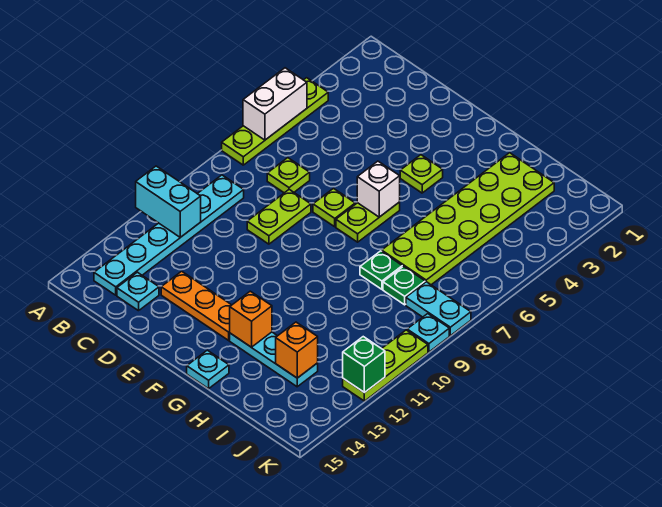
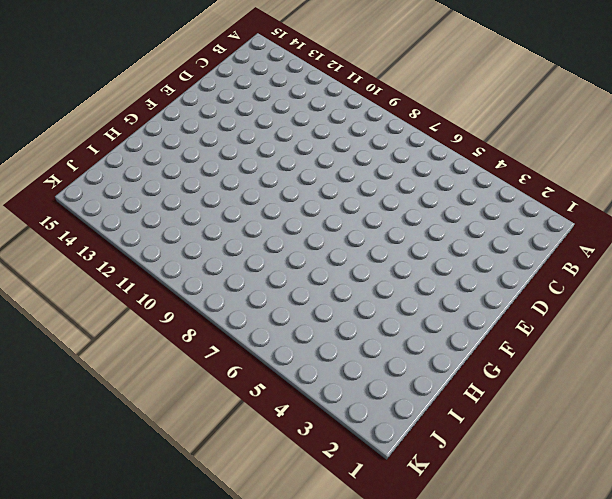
none -> lime 1x4 plate [222,78,328,165]
none -> cyan 1x6 plate [94,175,244,295]
none -> lime 1x1 plate [267,158,310,193]

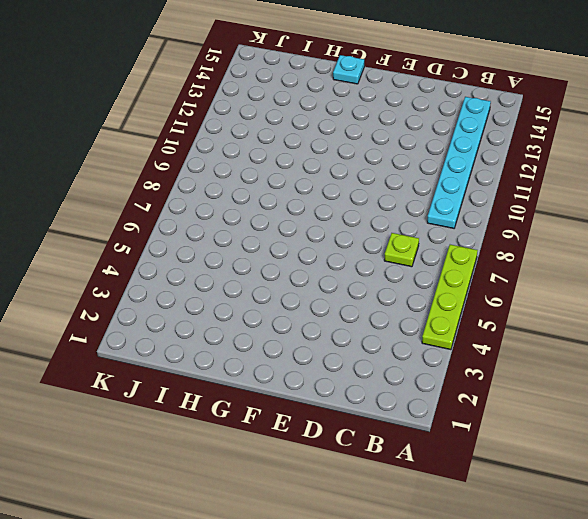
none -> cyan 1x1 plate [117,272,159,311]
none -> lime 1x2 plate [247,189,311,244]
none -> orange 1x3 plate [161,271,231,340]

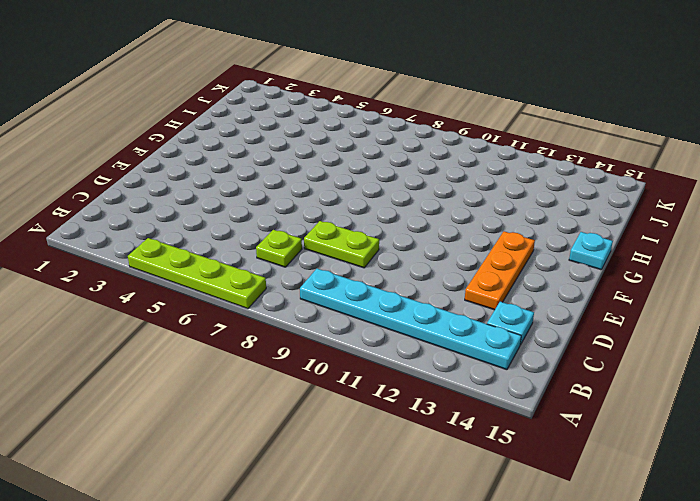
none -> lime 1x1 plate [313,188,355,227]
none -> lime 1x1 plate [400,155,443,193]
none -> lime 1x2 plate [336,202,400,242]

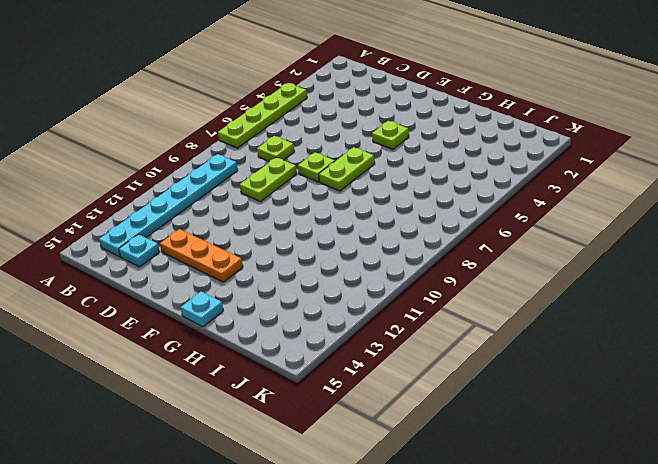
none -> cyan 1x3 plate [230,332,318,387]
none -> lime 2x6 plate [382,153,554,285]
none -> green 1x1 plate [360,251,402,289]

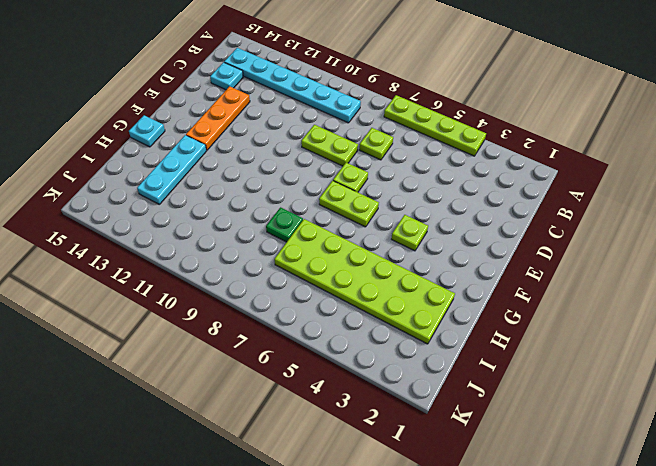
none -> green 1x1 plate [383,267,425,305]
none -> cyan 1x2 plate [406,282,471,336]
none -> cyan 1x1 plate [407,314,449,352]

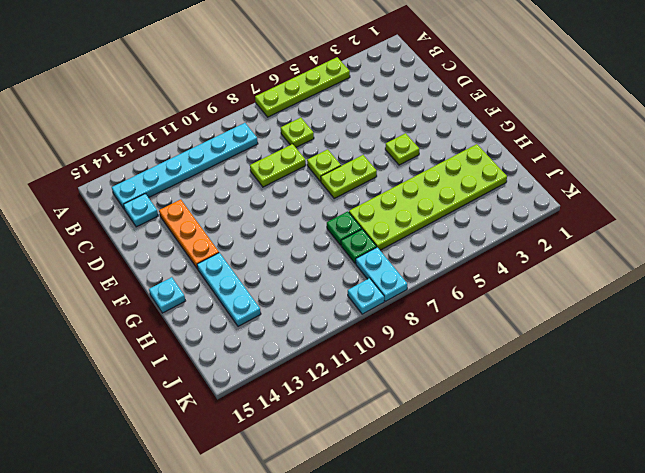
none -> lime 1x3 plate [343,330,428,401]
none -> white 1x2 brick [243,68,307,140]
none -> cyan 1x2 brick [136,166,201,237]

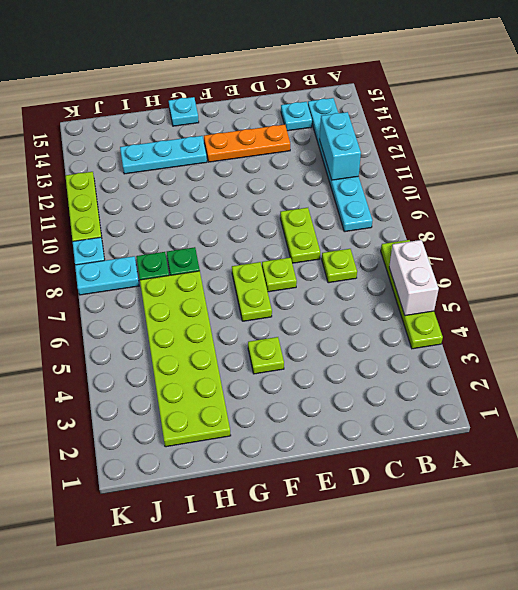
cyan 1x2 brick [320,112,361,180] -> cyan 1x2 brick turned to [136,166,201,237]
none -> white 1x1 brick [357,161,400,217]
none -> orange 1x1 brick [230,291,272,347]
none -> orange 1x1 brick [276,322,318,378]

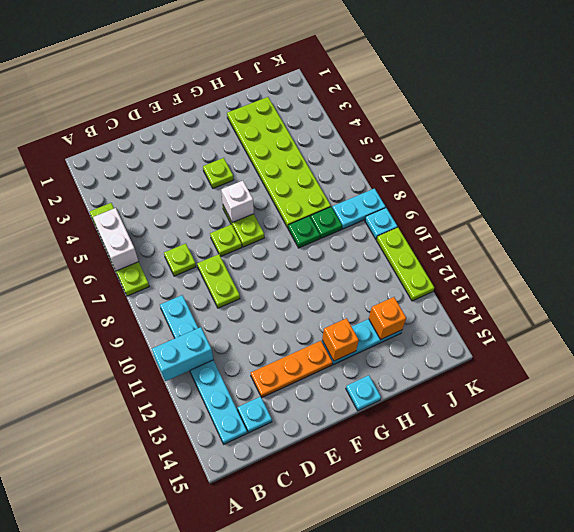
none -> green 1x1 brick [343,337,385,393]

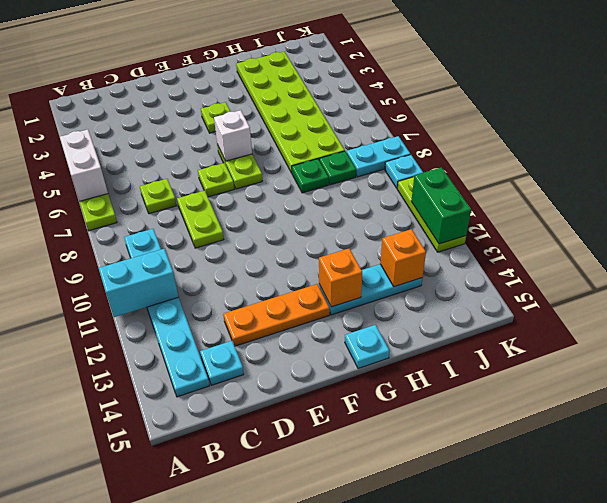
green 1x2 brick [411,167,471,244] -> green 1x1 brick [343,337,385,393]

